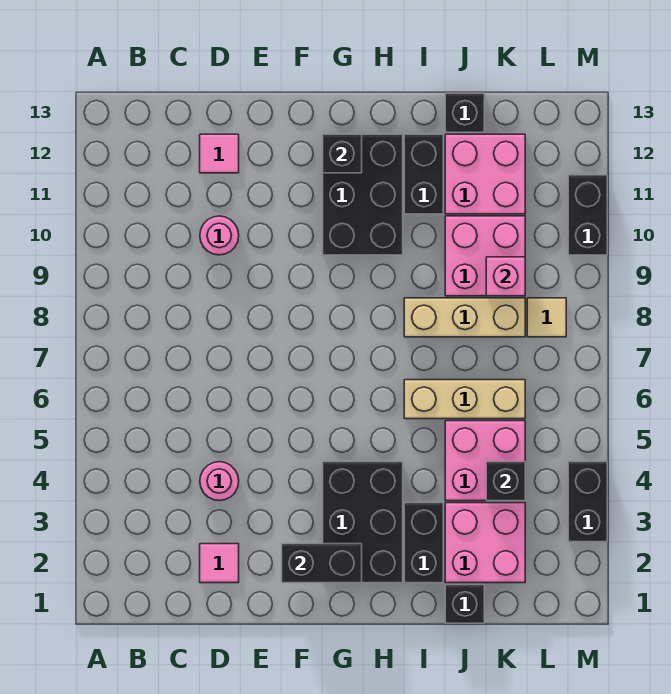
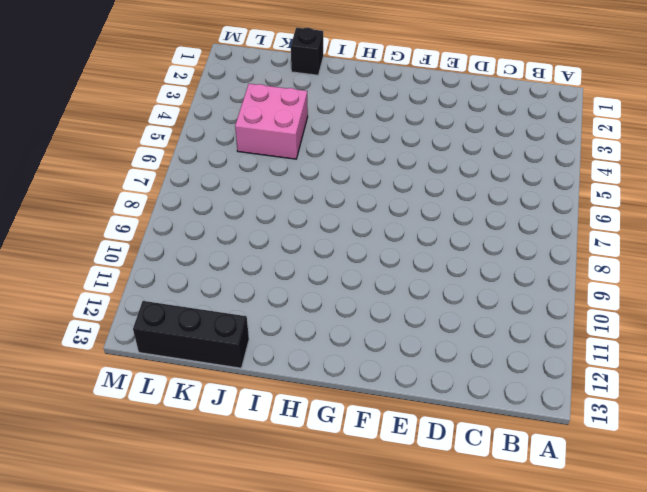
black 1x3 brick [133,301,249,368] -> black 1x1 brick [445,93,484,132]
none -> pink 1x1 tile [200,544,239,583]
none -> pink 1x1 round brick [200,462,239,501]
none -> pink 1x1 round brick [200,216,239,255]

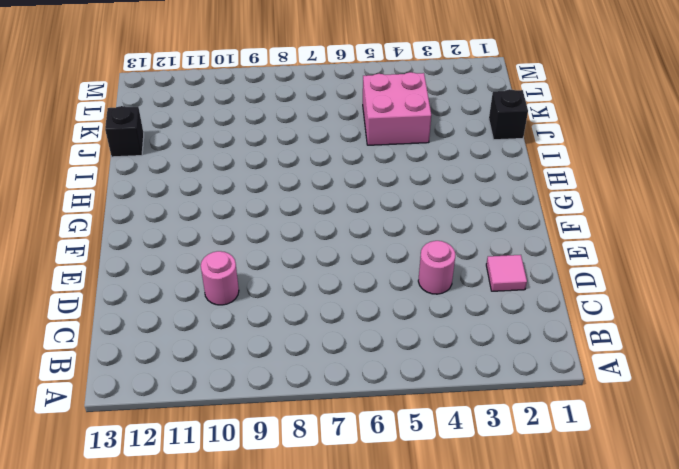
none -> pink 1x1 tile [200,134,239,173]
none -> black 2x3 brick [323,462,403,583]
none -> black 2x3 brick [323,134,403,255]

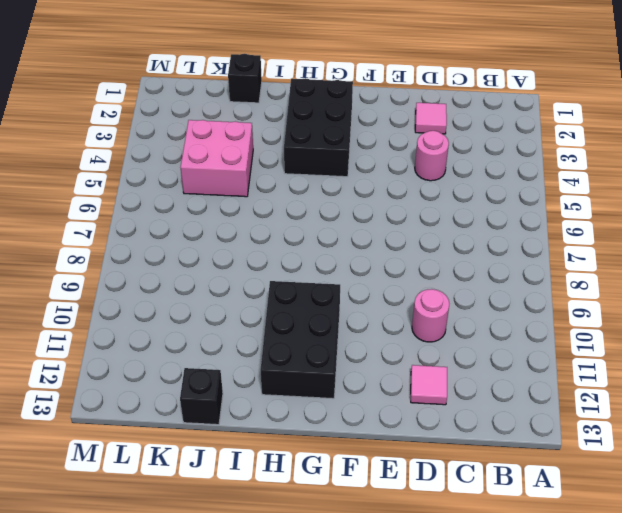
none -> black 1x2 brick [404,503,443,583]
none -> tan 1x3 brick [404,380,525,419]
none -> tan 1x3 brick [404,298,525,337]

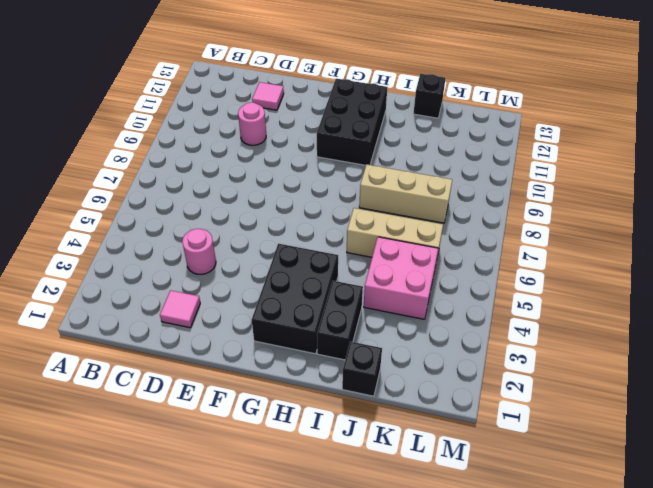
none -> black 1x2 brick [404,134,443,214]
none -> pink 2x2 brick [445,503,525,583]
none -> pink 2x2 brick [445,216,525,296]

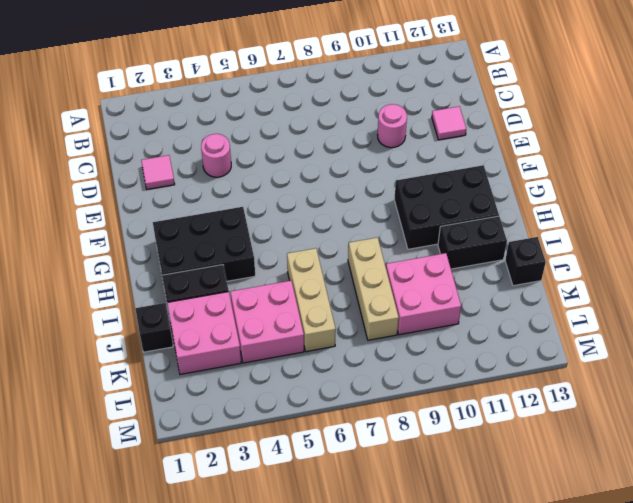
none -> pink 2x2 brick [445,134,525,214]
none -> tan 1x1 tile [527,298,566,337]
none -> black 1x2 brick [568,462,607,542]

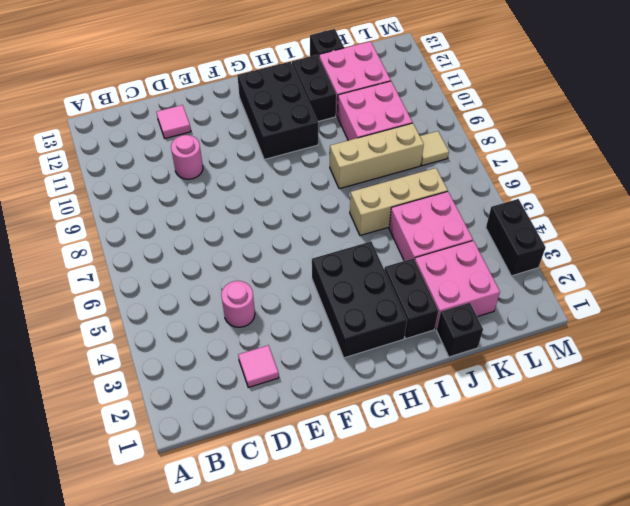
none -> black 1x2 brick [568,175,607,255]
none -> black 1x2 brick [282,544,362,583]
none -> black 1x1 brick [323,134,362,173]

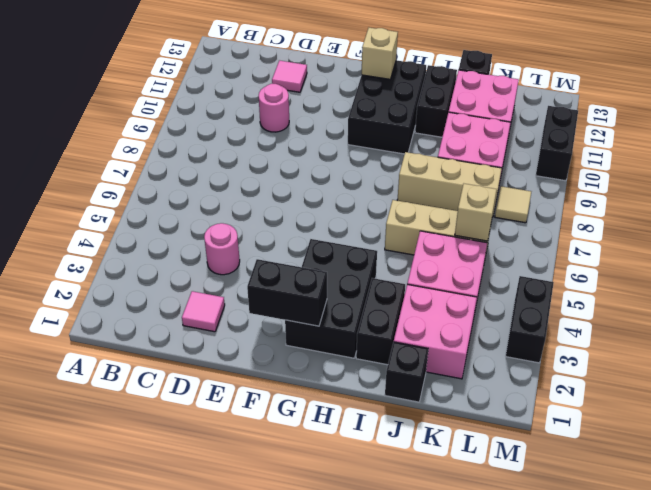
tan 1x1 brick [362,28,398,79] -> black 1x1 brick [323,134,362,173]
tan 1x1 brick [455,184,497,241] -> none
none -> black 1x1 brick [486,462,525,501]
none -> pink 1x1 brick [486,257,525,296]

